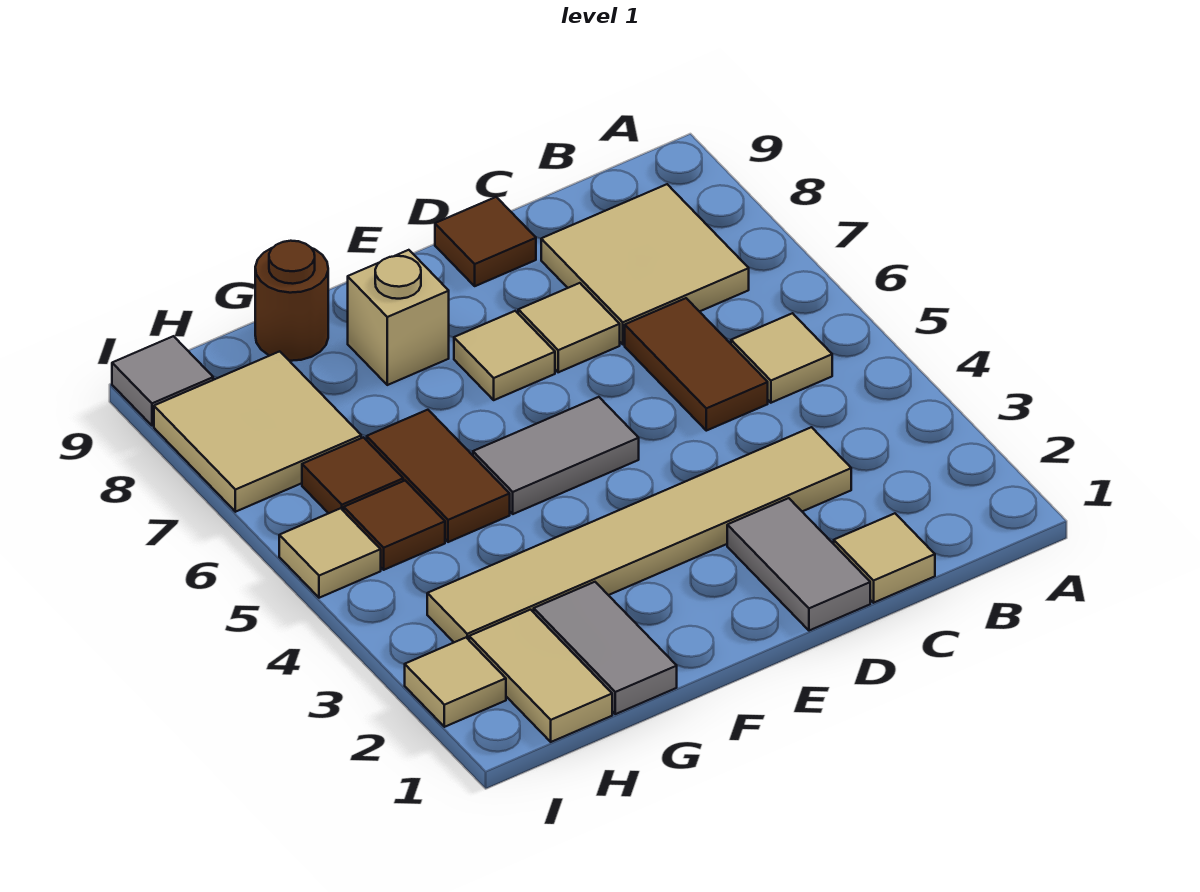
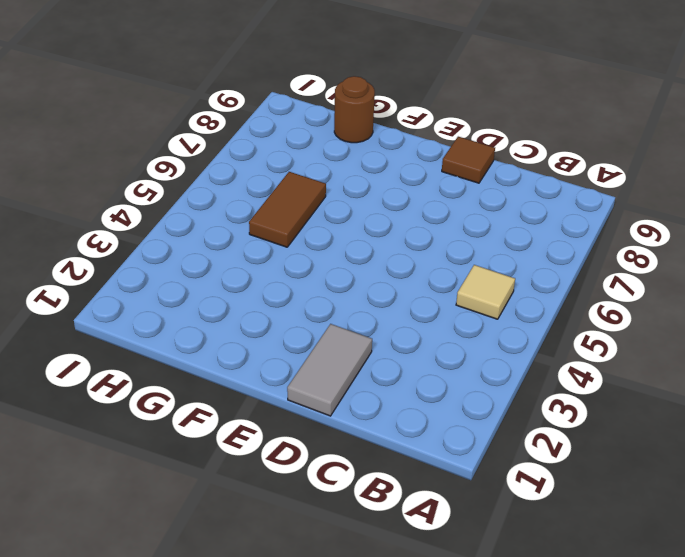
none -> tan 2x2 tile [541,184,749,344]
none -> tan 1x1 tile [834,513,935,603]
none -> tan 1x6 tile [427,427,851,642]

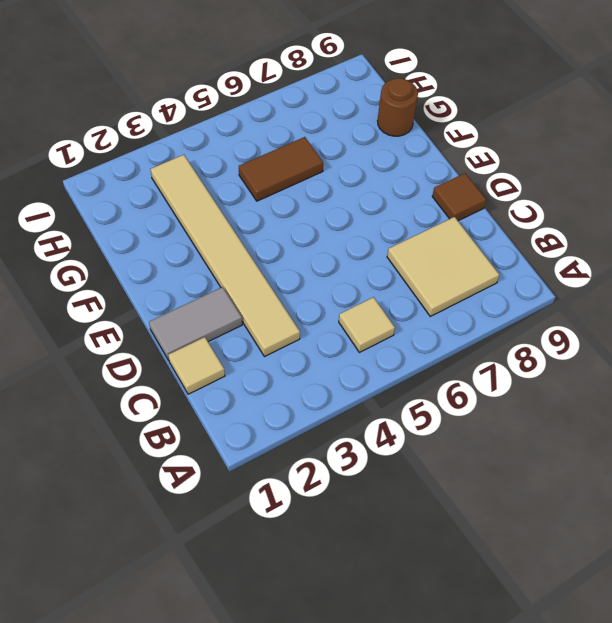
none -> brown 1x2 tile [625,298,768,431]
none -> tan 1x1 tile [518,283,620,372]
none -> grey 1x2 tile [473,397,639,514]

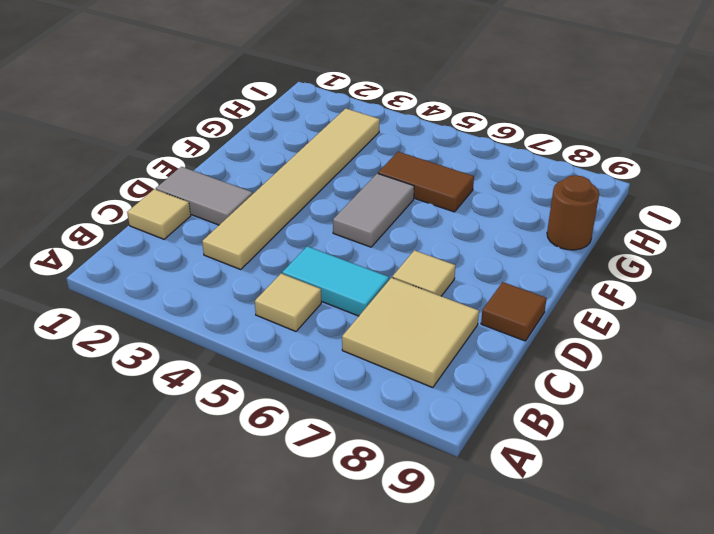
cyan 1x2 tile [282,246,389,316] -> brown 1x2 tile [625,298,768,431]
none -> tan 1x1 tile [454,311,555,400]
none -> tan 1x1 brick [348,250,449,385]
none -> grey 1x2 tile [534,582,677,714]

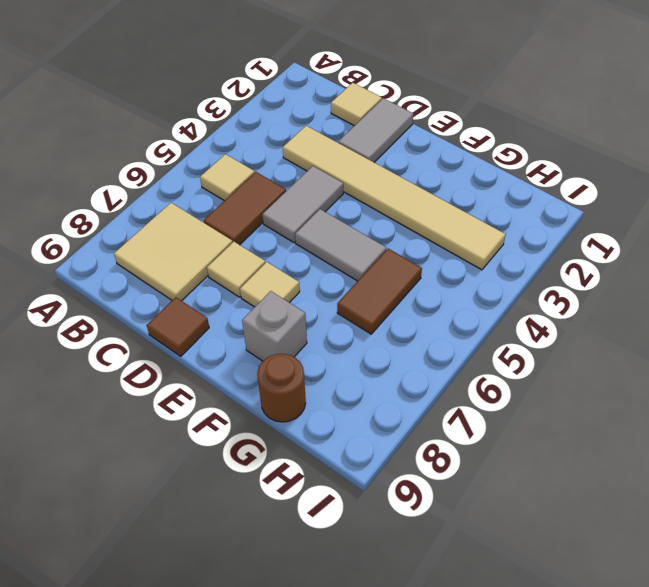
grey 1x2 tile [263,166,343,243] -> grey 1x2 tile moved to [534,582,677,714]
grey 1x1 brick [242,291,307,361] -> tan 1x1 brick [348,250,449,385]
none -> tan 1x2 tile [469,610,612,742]
none -> brown 1x1 tile [344,481,445,570]
none -> brown 1x1 tile [302,437,403,513]

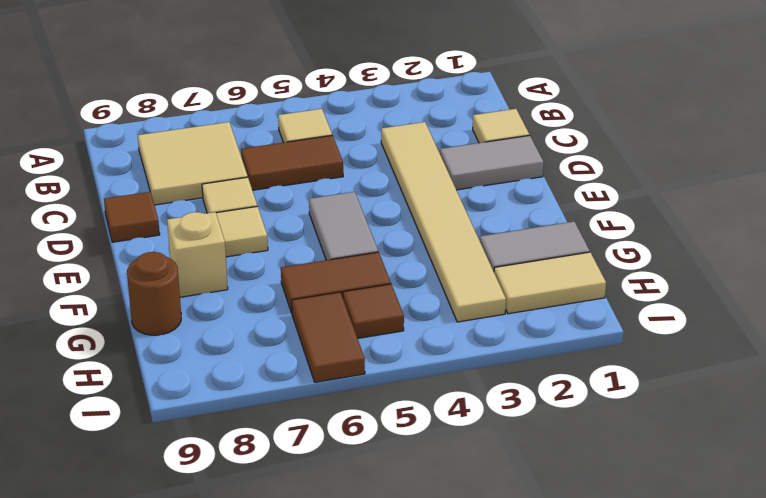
brown 1x2 tile [292,292,365,382] -> brown 1x1 tile [302,437,403,513]
none -> tan 2x2 tile [154,351,361,512]
none -> tan 1x1 tile [405,638,506,727]
none -> tan 1x1 tile [279,508,381,598]

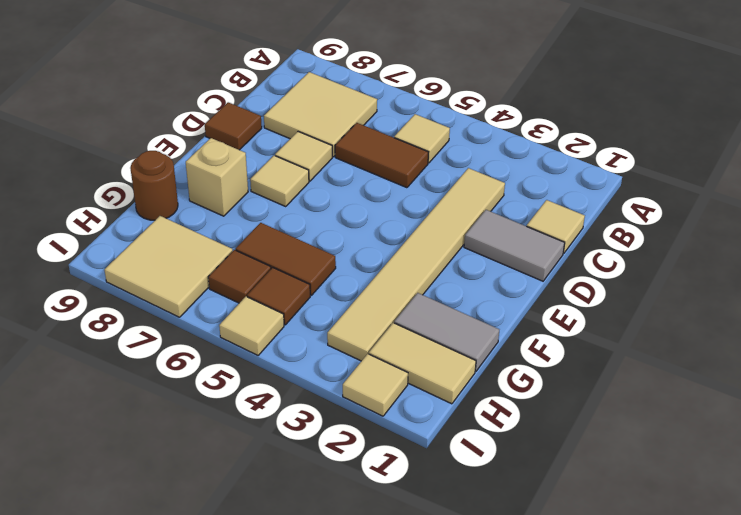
none -> grey 1x2 tile [473,397,639,514]
none -> grey 1x1 tile [112,336,213,426]

